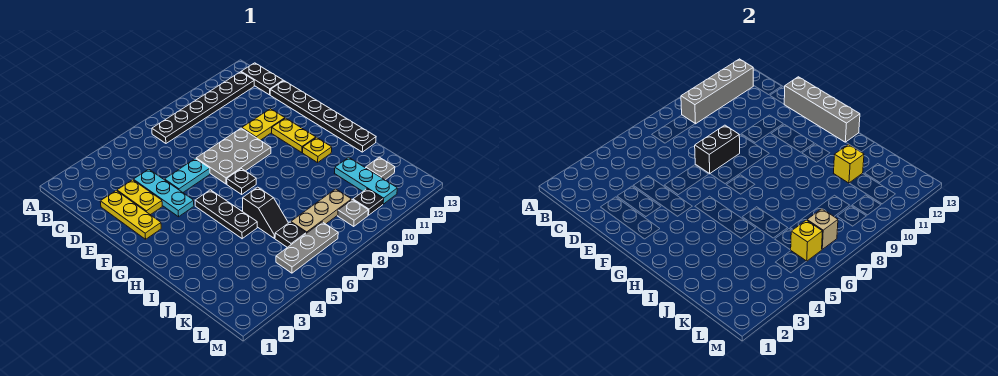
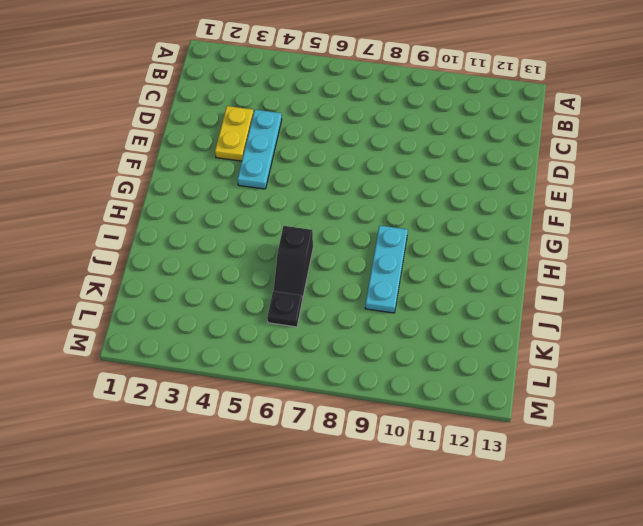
cyan 1x3 plate [365,225,408,313] -> cyan 1x3 plate moved to [335,157,397,204]
none -> black 1x6 plate [152,72,254,143]
none -> black 1x2 plate [241,63,283,95]
none -> yellow 1x3 plate [100,191,161,239]

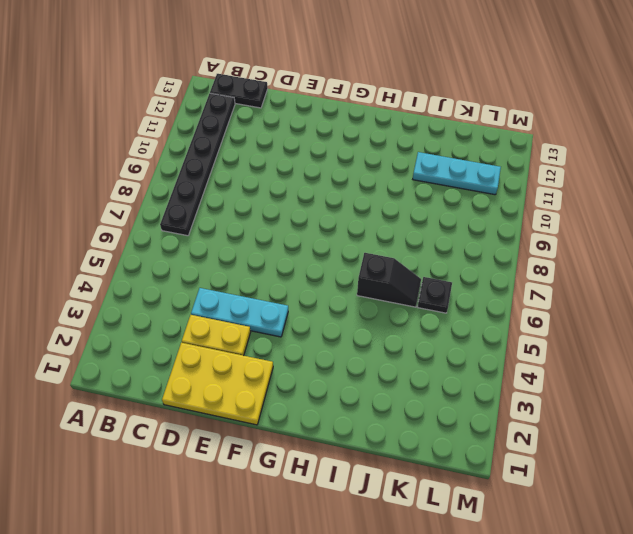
yellow 2x3 plate [162,343,273,425] -> yellow 1x3 plate [100,191,161,239]
none -> black 1x6 plate [270,81,376,152]
none -> cyan 1x2 plate [165,159,210,192]
none -> grey 2x3 plate [196,128,271,184]

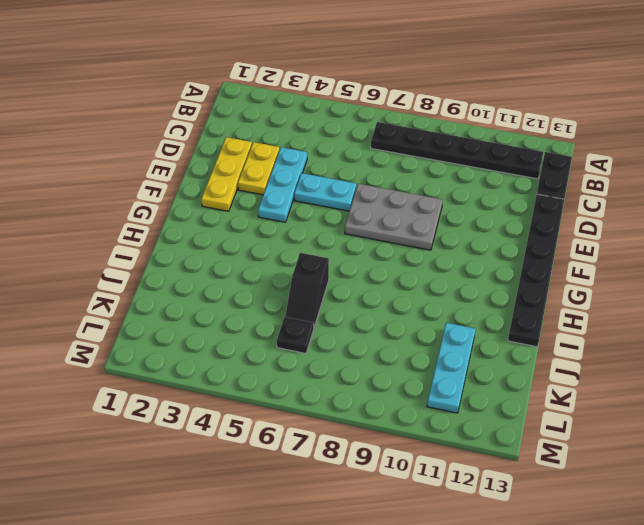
none -> yellow 1x2 plate [242,109,285,140]
none -> yellow 1x2 plate [272,118,316,153]
none -> black 1x3 plate [195,190,257,239]

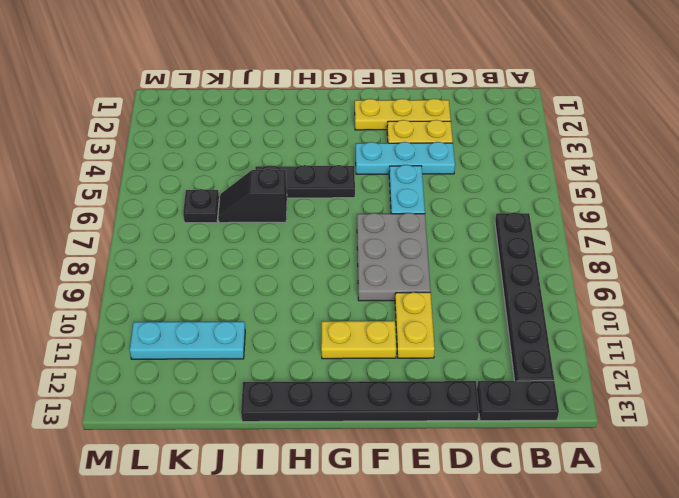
none -> black 1x1 plate [227,169,256,194]
none -> yellow 1x1 plate [303,138,332,163]
none -> tan 1x3 plate [291,189,351,233]

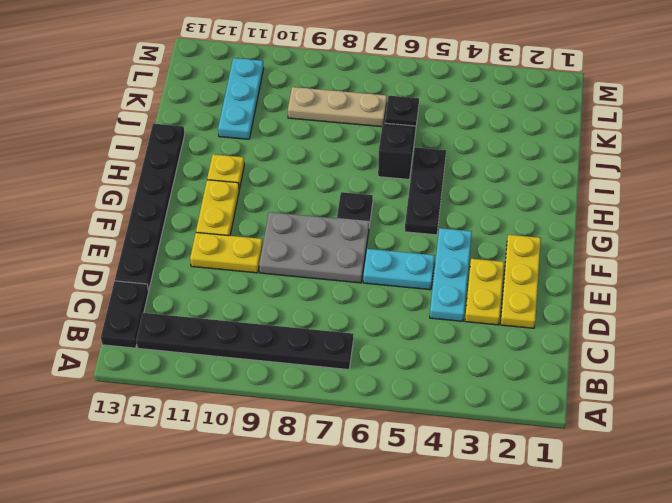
none -> grey 1x1 plate [366,157,395,180]
none -> grey 1x3 plate [276,222,338,273]
none -> grey 1x1 plate [338,200,368,226]

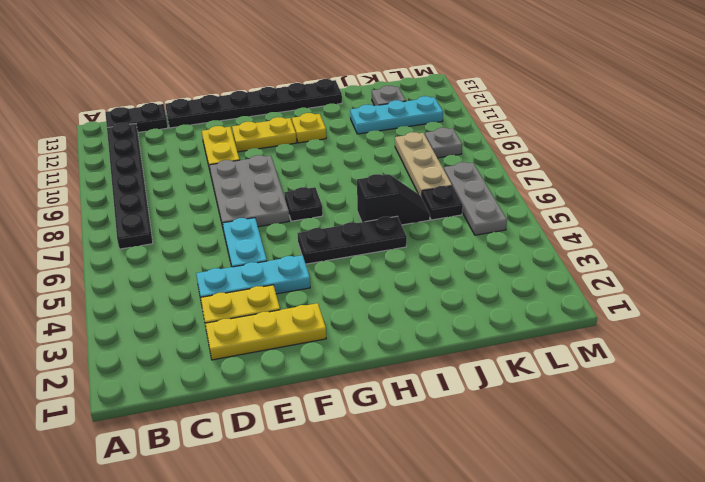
none -> black 1x1 plate [353,189,383,215]
none -> grey 1x4 brick [681,59,753,124]
none -> black 1x2 brick [695,125,740,174]

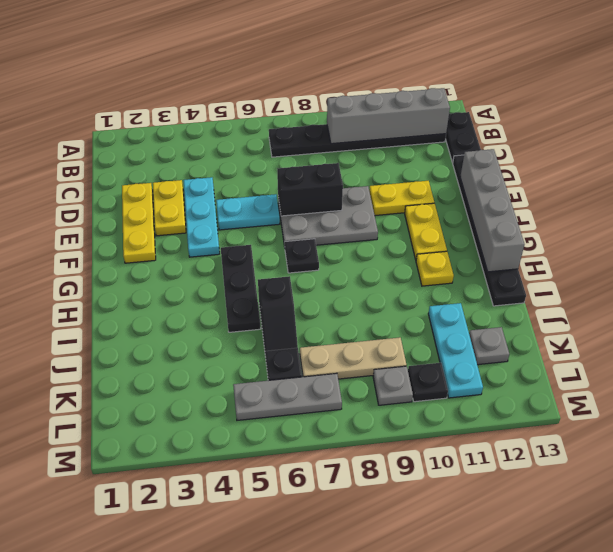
none -> yellow 1x1 brick [834,144,864,183]
none -> yellow 1x1 brick [791,220,823,261]
none -> tan 1x1 brick [807,209,838,249]

